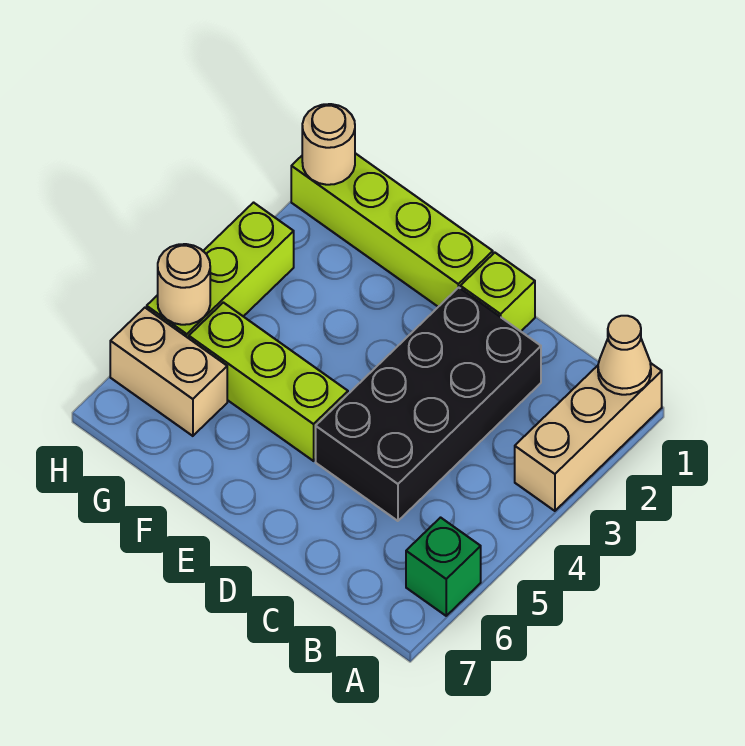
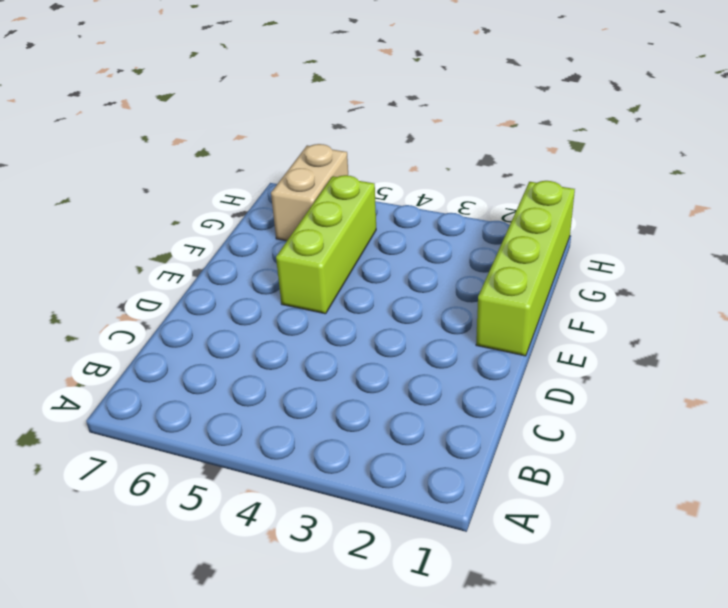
none -> tan 1x3 brick [515,363,662,511]
none -> green 1x1 brick [406,518,481,616]

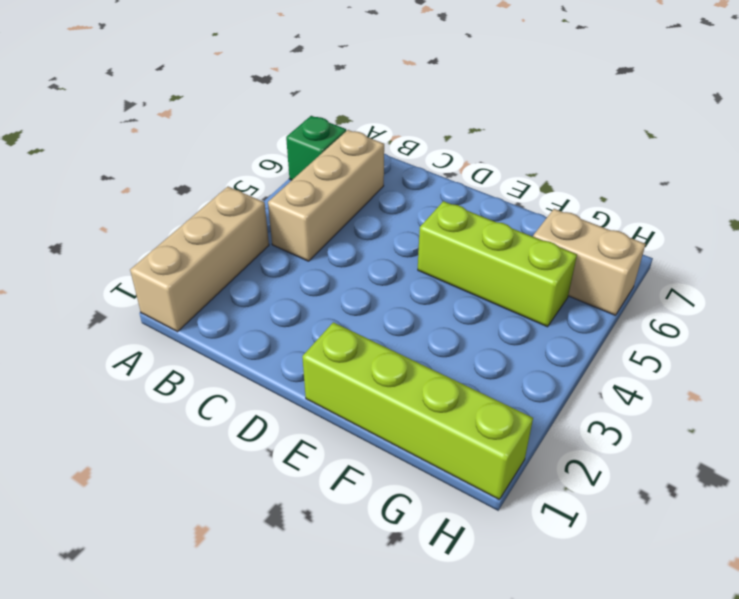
tan 1x3 brick [268,130,384,261] -> none
none -> black 2x4 brick [316,287,541,521]
none -> lime 1x1 brick [460,253,535,331]

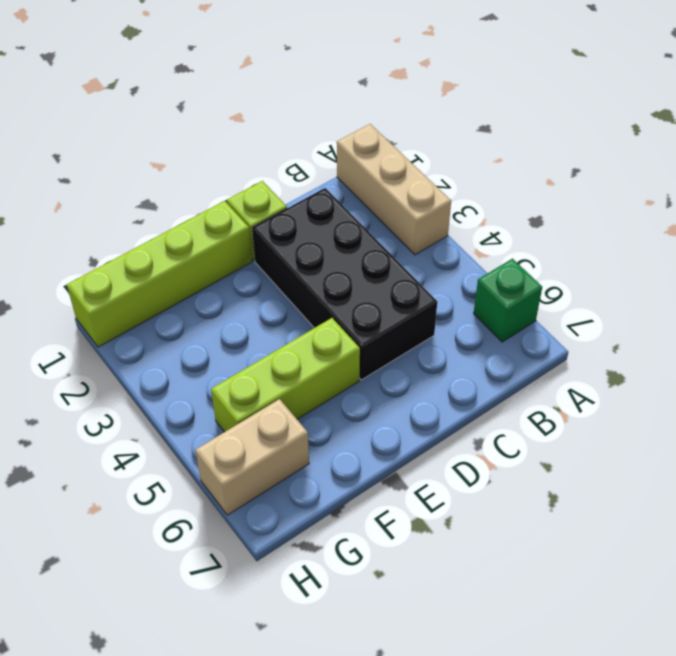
none -> lime 1x3 brick [147,203,294,338]
none -> tan 1x1 cone [598,316,651,395]

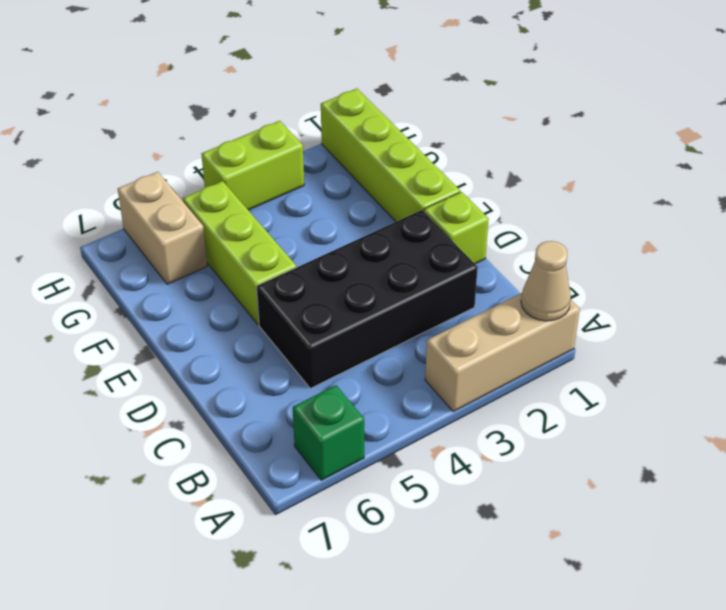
lime 1x2 brick [201,121,304,210] -> lime 1x3 brick [147,203,294,338]
none -> tan 1x1 round brick [302,104,355,185]
none -> tan 1x1 round brick [158,244,210,325]

